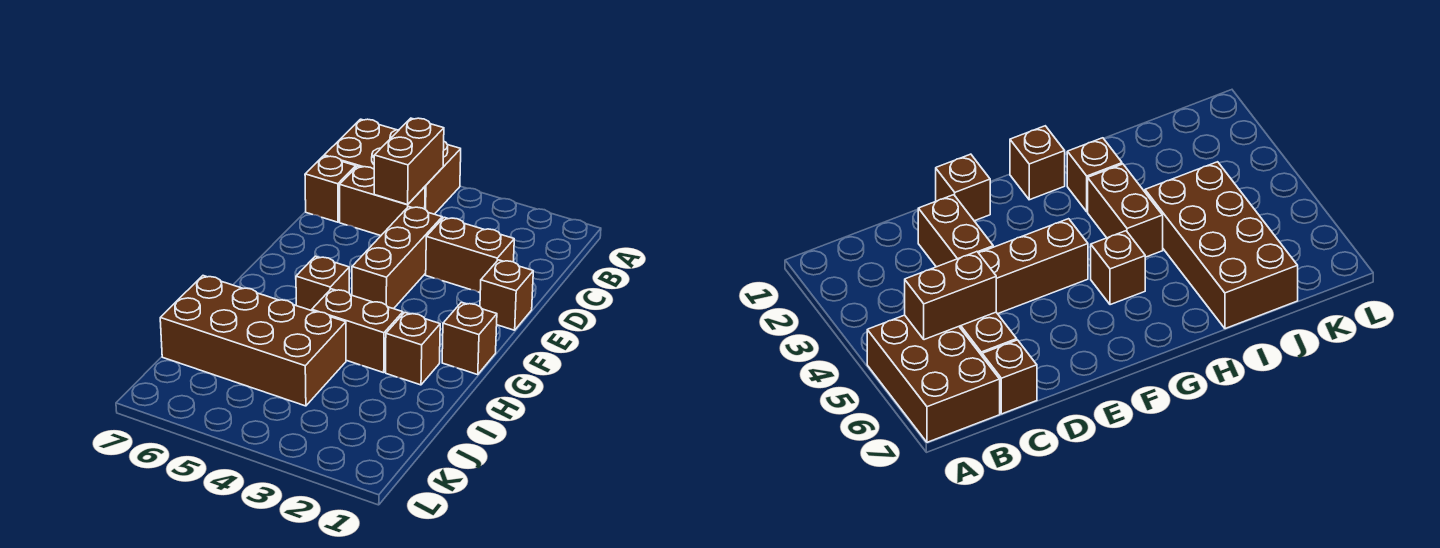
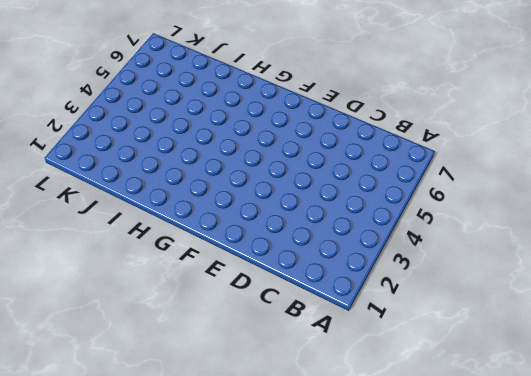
none -> brown 2x3 brick [324,119,461,214]
none -> brown 1x2 brick [340,166,425,236]
none -> brown 1x1 brick [305,156,356,222]

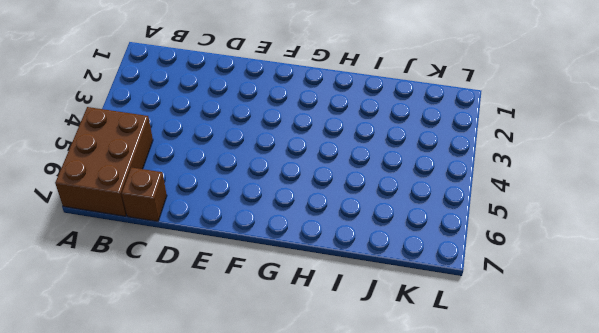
none -> brown 1x2 brick [340,166,425,236]
none -> brown 1x2 brick [426,217,514,292]
none -> brown 1x3 brick [352,207,442,309]

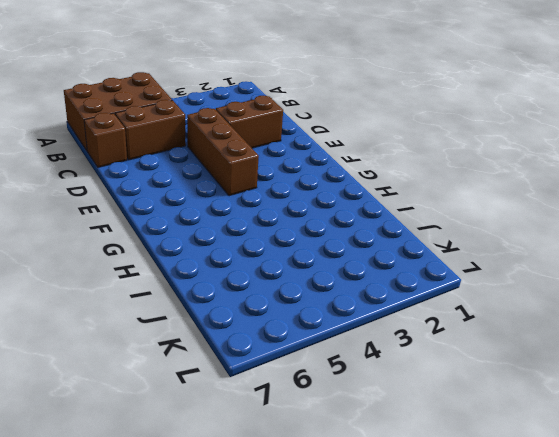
none -> brown 1x1 brick [480,260,533,330]
none -> brown 1x1 brick [442,302,497,375]
none -> brown 1x1 brick [296,256,349,311]

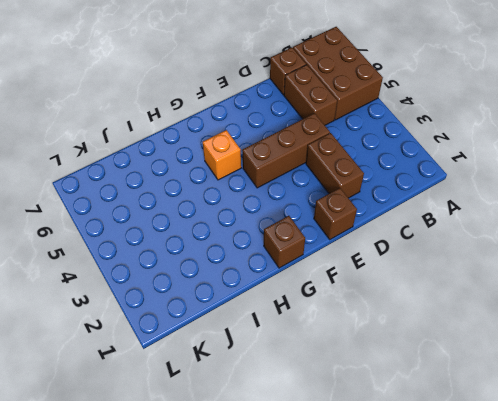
orange 1x1 brick [203,130,241,180] -> brown 1x1 brick [296,256,349,311]
none -> brown 1x1 brick [386,313,440,385]
none -> brown 1x2 brick [312,289,403,373]
none -> brown 2x4 brick [160,276,346,406]

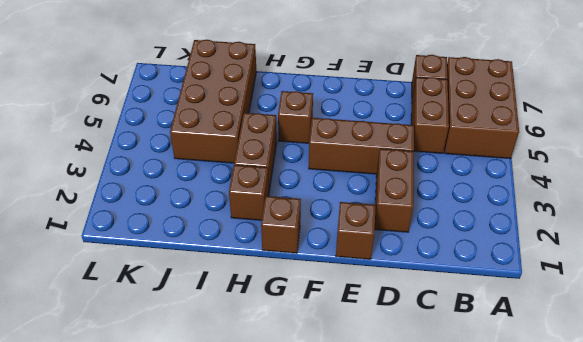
none -> brown 1x2 brick [374,118,444,204]

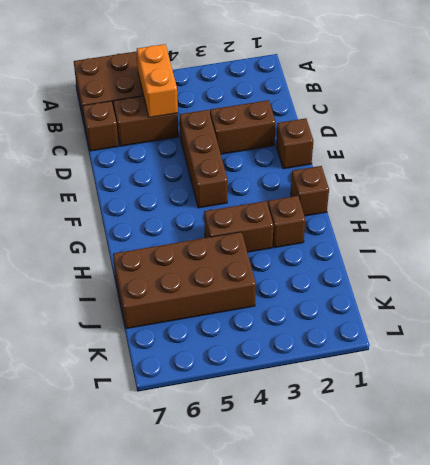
orange 1x2 brick [137,44,178,118] -> brown 1x2 brick [374,118,444,204]
none -> brown 1x1 brick [296,256,349,311]

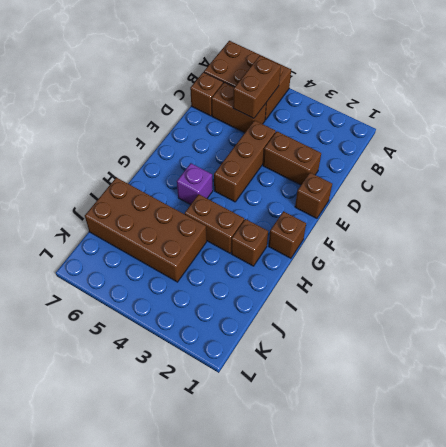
purple 1x1 brick [177,163,213,205] -> brown 1x1 brick [296,256,349,311]

